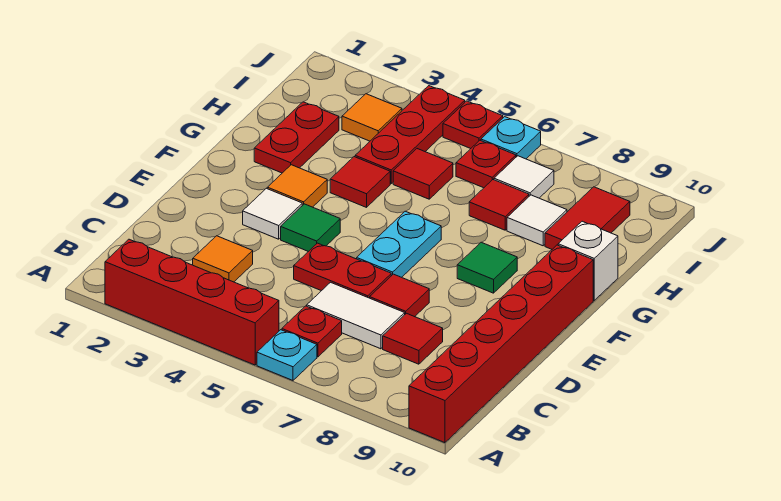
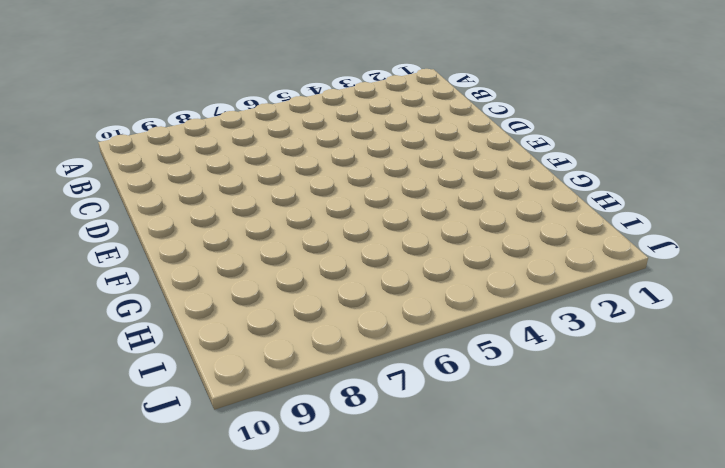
none -> red 1x4 brick [105,239,279,365]
none -> cyan 1x1 plate [257,330,317,380]
none -> red 1x6 brick [409,245,593,443]

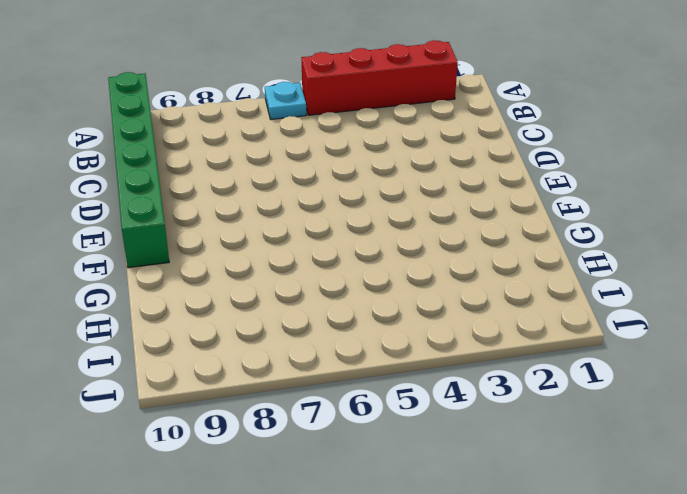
green 1x6 brick [108,72,169,268] -> red 1x6 brick [409,245,593,443]
none -> red 1x1 plate [282,306,342,357]
none -> orange 1x1 tile [193,236,253,282]
none -> white 1x2 tile [307,282,405,349]

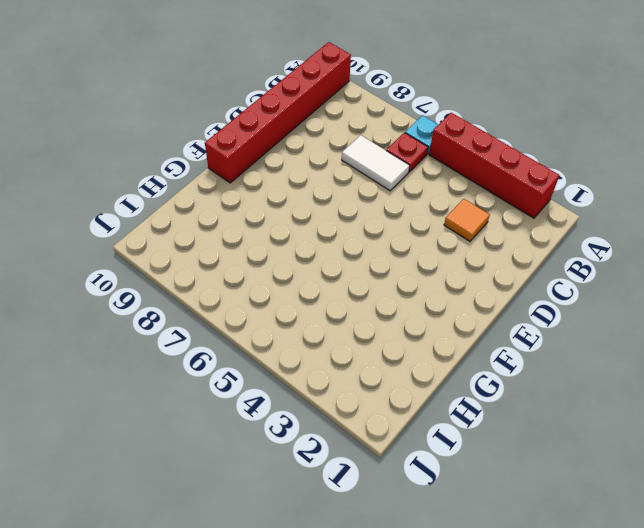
none -> red 1x1 tile [383,313,443,364]
none -> red 1x2 plate [294,243,391,298]
none -> red 1x1 tile [370,274,429,317]

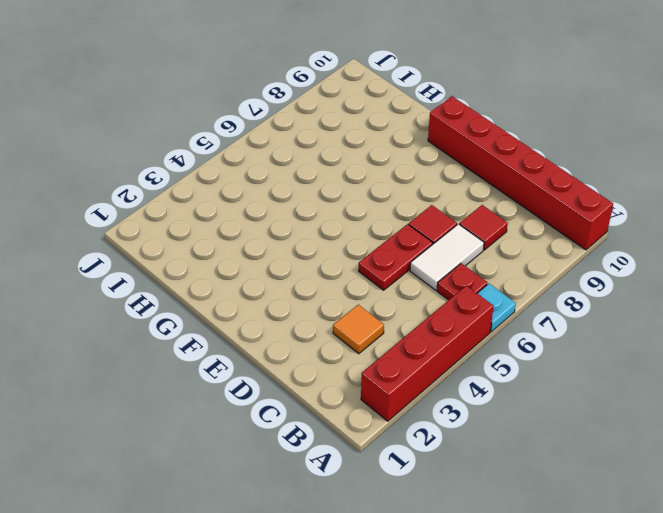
none -> white 1x1 tile [243,188,302,239]
none -> green 1x1 tile [281,204,340,252]
none -> cyan 1x2 plate [357,211,441,277]

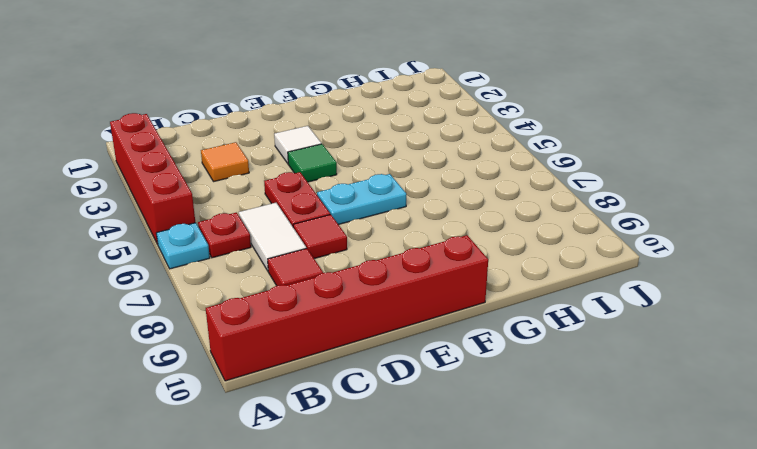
none -> orange 1x1 tile [267,165,327,207]
none -> green 1x1 tile [457,242,517,293]
none -> red 1x2 plate [254,102,339,173]

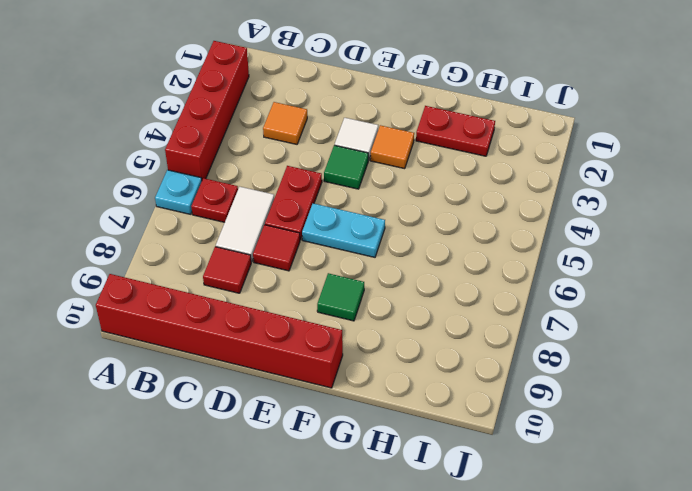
none -> red 1x1 tile [330,157,390,207]
none -> white 1x1 brick [558,221,618,300]
none -> red 1x3 plate [355,86,465,184]

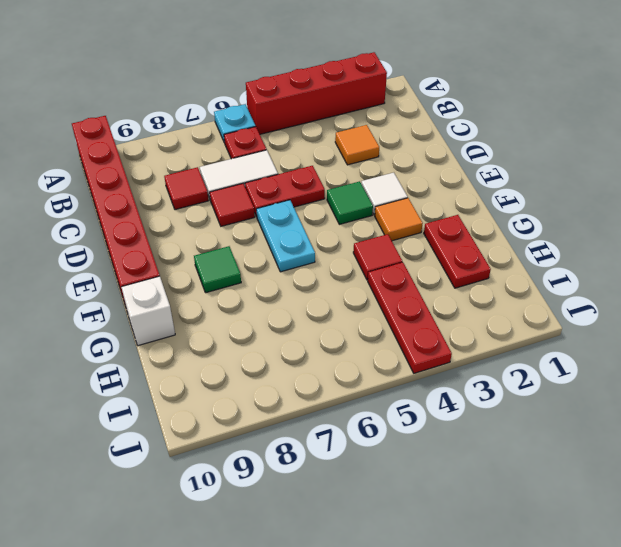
none -> red 1x1 tile [393,149,453,199]
none -> red 1x1 tile [469,180,529,230]
none -> white 1x1 tile [507,195,567,246]

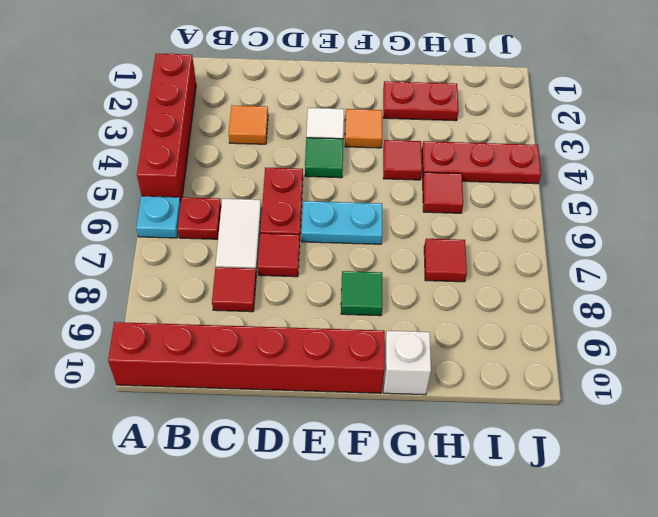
none -> white 1x1 tile [507,195,567,246]
none -> red 1x2 tile [545,187,630,249]
none -> orange 1x1 tile [342,94,402,141]

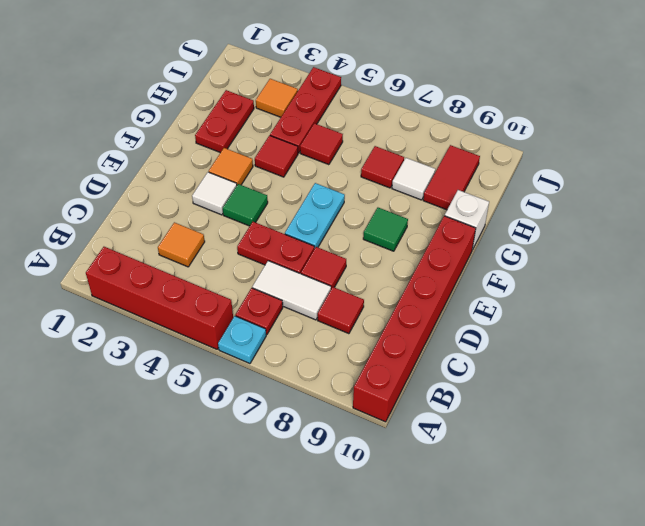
none -> red 1x1 plate [456,140,516,188]
none -> white 1x1 tile [494,156,554,198]
none -> red 1x1 plate [443,101,503,149]

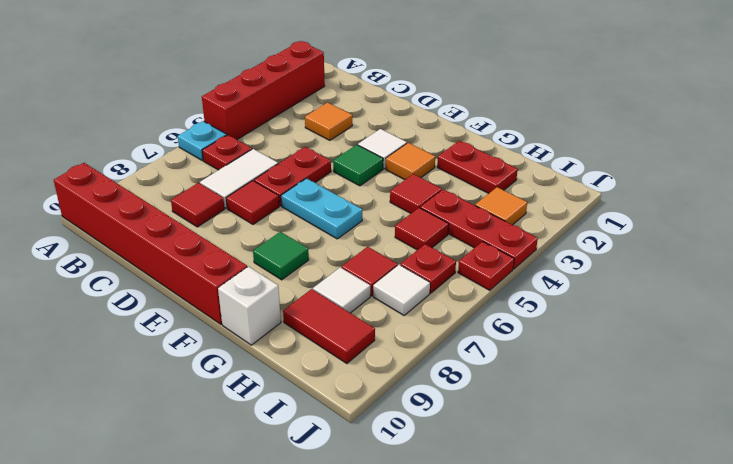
none -> cyan 1x1 plate [481,117,541,159]

